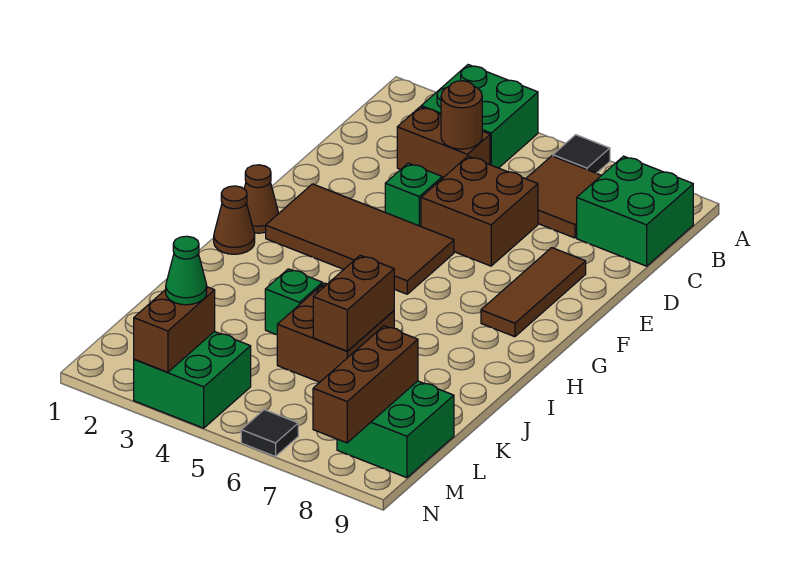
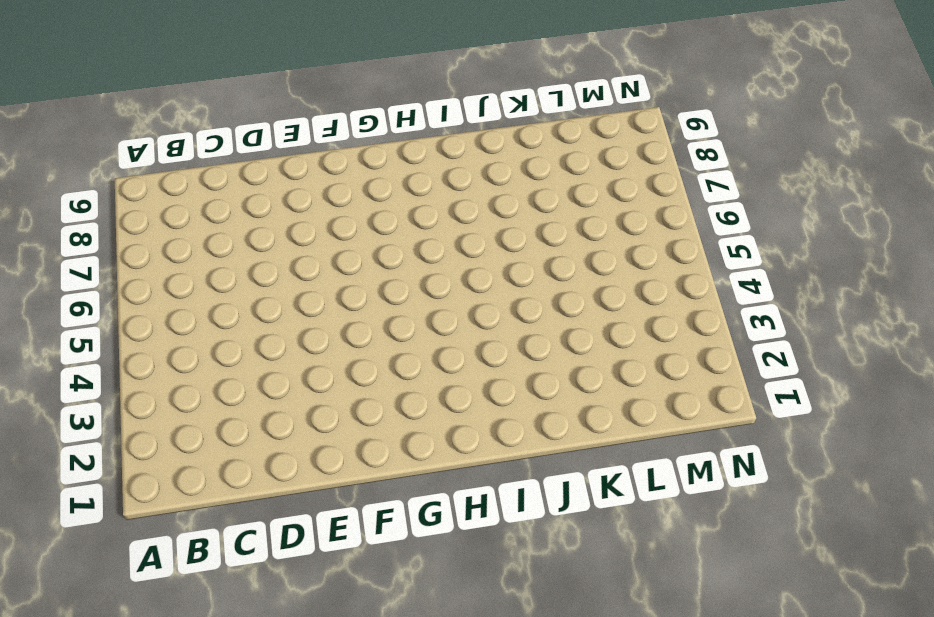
none -> green 2x2 brick [421,65,538,168]
none -> black 1x1 tile [553,135,610,173]
none -> brown 2x2 tile [526,156,601,238]

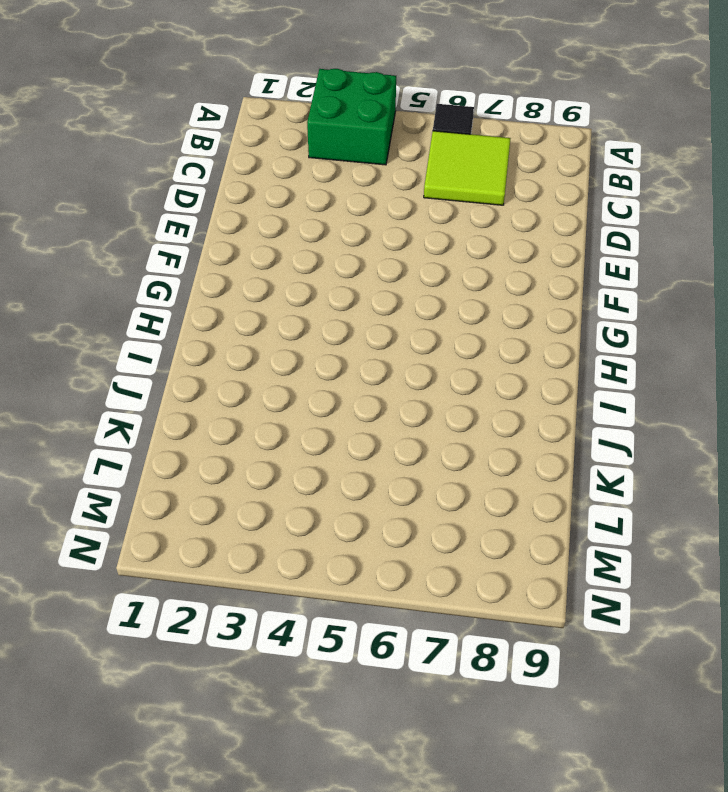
lime 2x2 tile [424,131,511,205] -> brown 2x2 tile [526,156,601,238]
none -> green 2x2 brick [577,156,693,266]
none -> brown 1x2 brick [397,107,490,178]
none -> brown 2x2 brick [421,156,538,266]

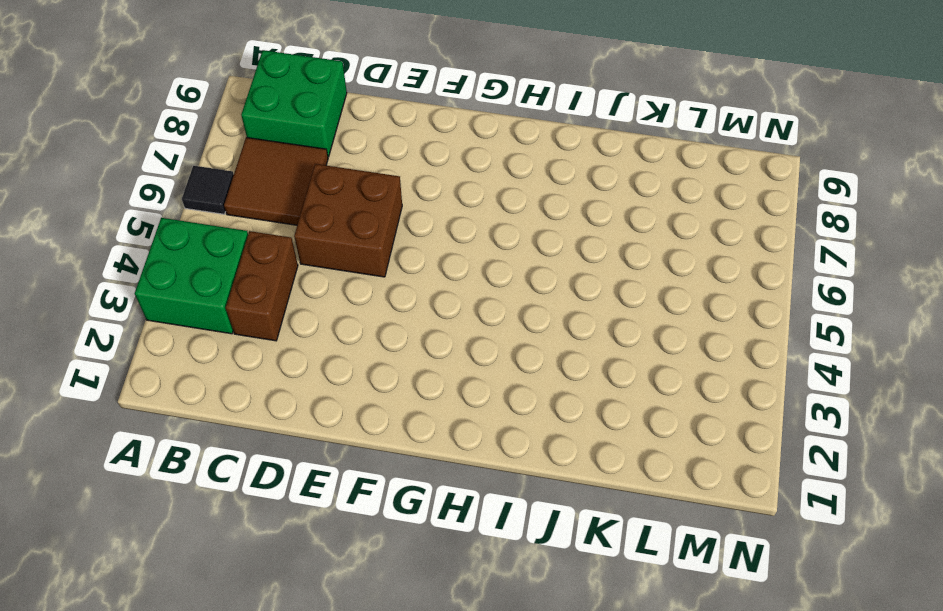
none -> green 1x1 brick [385,163,442,226]
none -> brown 1x3 tile [481,248,586,337]
none -> brown 2x4 tile [266,184,454,294]

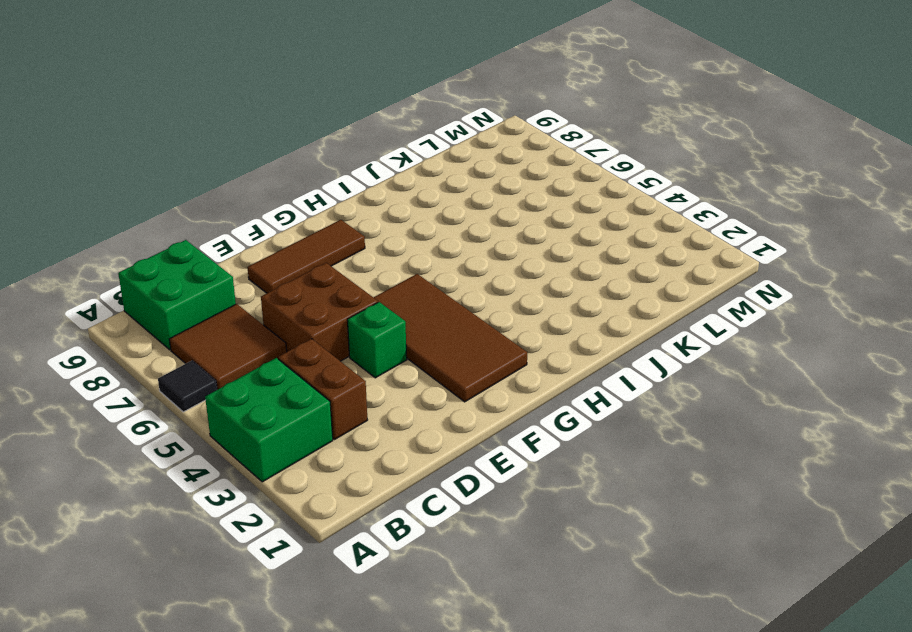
none -> brown 1x1 cone [244,165,279,233]
none -> brown 1x1 cone [214,186,255,254]
none -> green 1x1 brick [265,269,322,335]

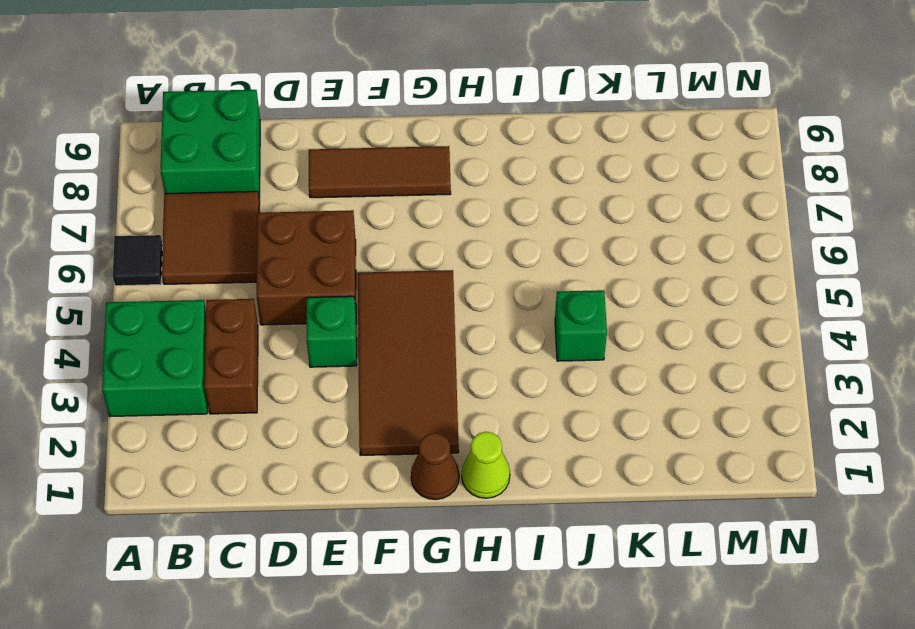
lime 1x1 cone [462,432,510,498] -> brown 1x1 cone [214,186,255,254]
none -> brown 2x2 brick [277,283,394,382]
none -> green 2x2 brick [337,381,454,478]
none -> green 2x2 brick [134,332,251,428]

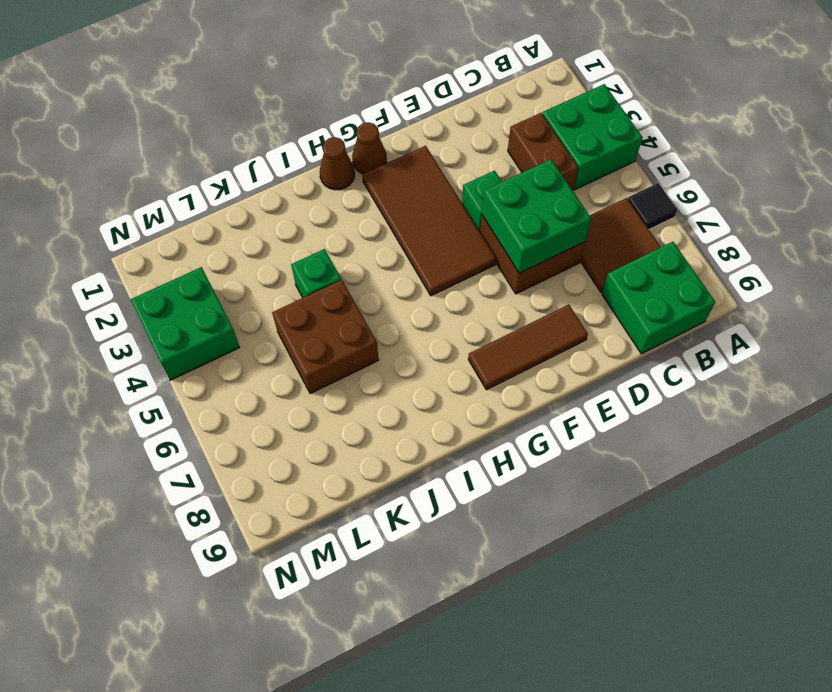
green 2x2 brick [482,159,591,273] -> green 2x2 brick moved to [337,381,454,478]
none -> black 1x1 tile [241,410,298,457]
none -> brown 1x1 round brick [441,81,482,149]
none -> brown 1x2 brick [313,255,394,351]

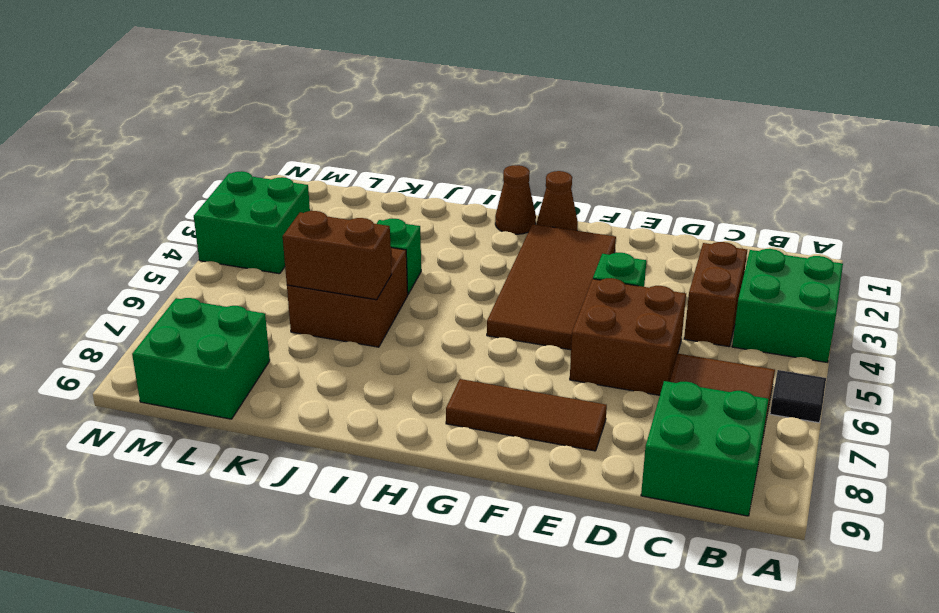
none -> black 1x1 tile [241,410,298,457]
none -> brown 1x1 round brick [441,81,482,149]
none -> brown 1x3 brick [313,326,418,443]

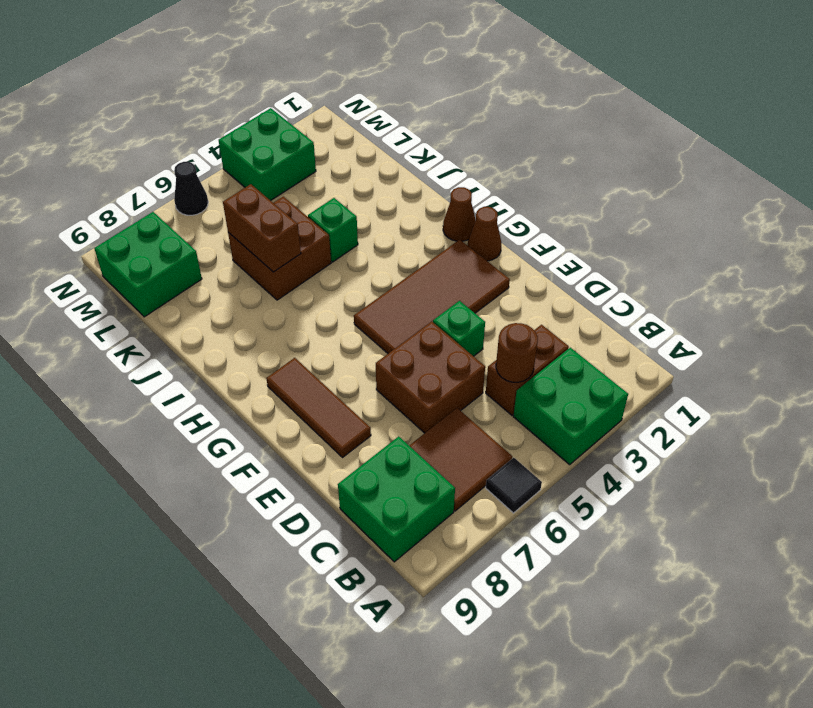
black 1x1 cone [174,162,208,215] -> black 1x1 tile [241,410,298,457]
none -> brown 1x3 brick [313,326,418,443]
none -> brown 1x2 brick [134,287,215,372]
none -> green 1x1 cone [166,236,207,305]

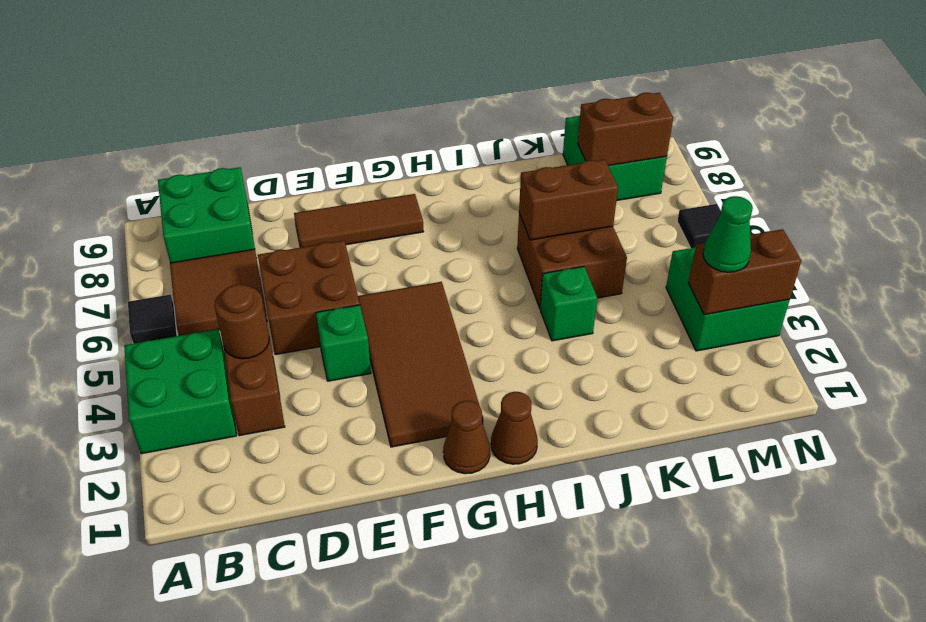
brown 1x2 brick [578,93,673,166] -> brown 1x3 brick [313,326,418,443]

